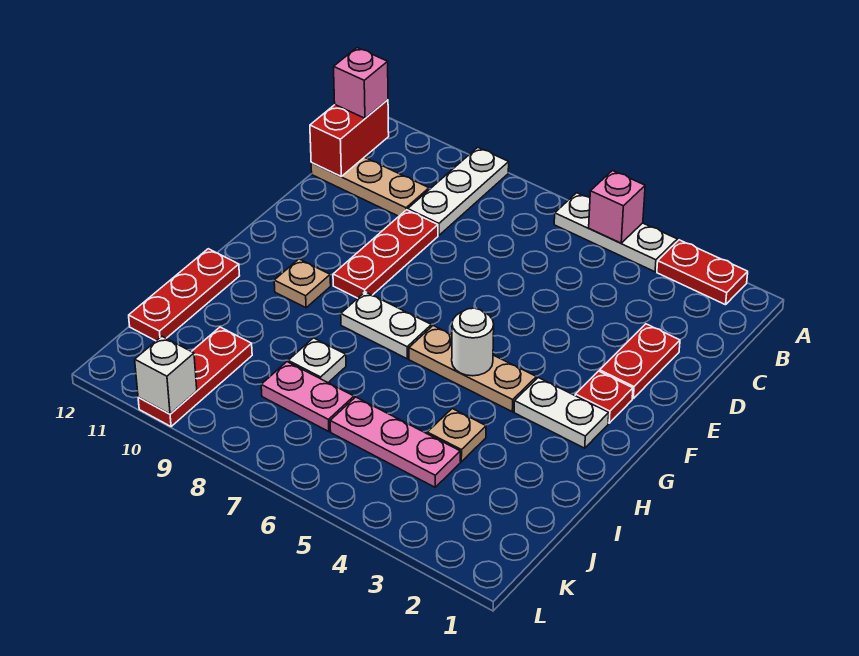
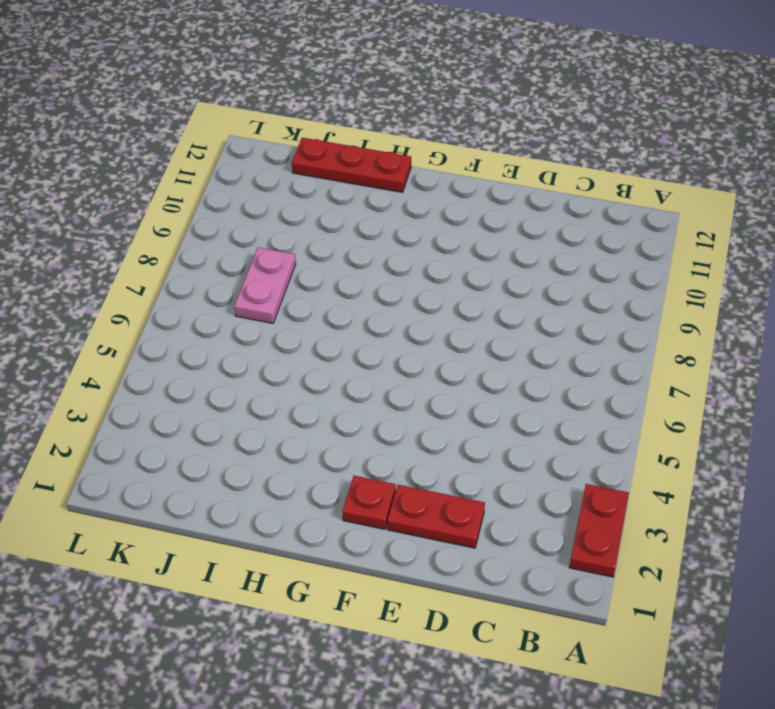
none -> white 1x3 plate [554,193,677,272]
none -> white 1x3 plate [408,147,509,235]
none -> tan 1x3 plate [311,157,429,216]

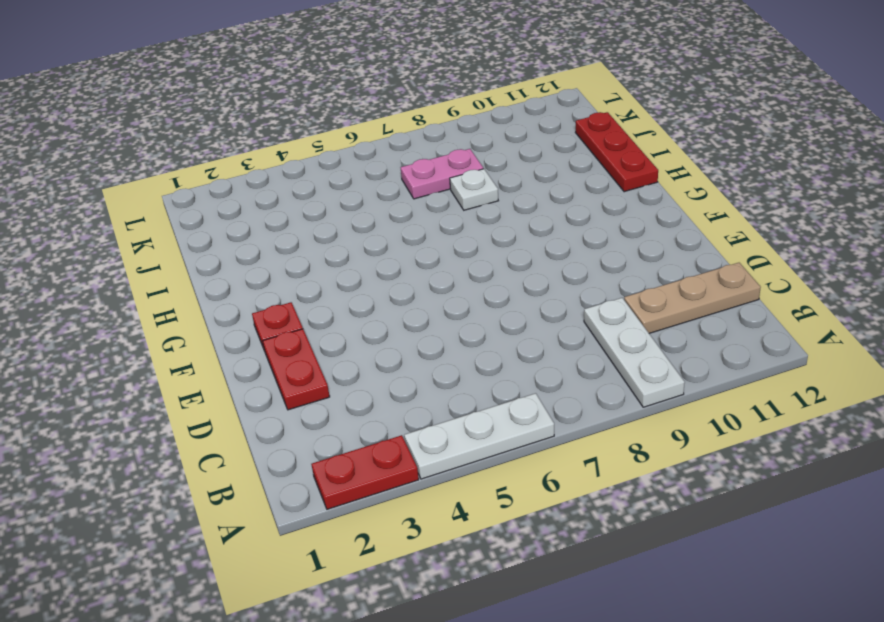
none -> red 1x3 plate [333,210,438,298]
none -> white 1x2 plate [514,378,609,448]
none -> tan 1x3 plate [409,326,536,412]

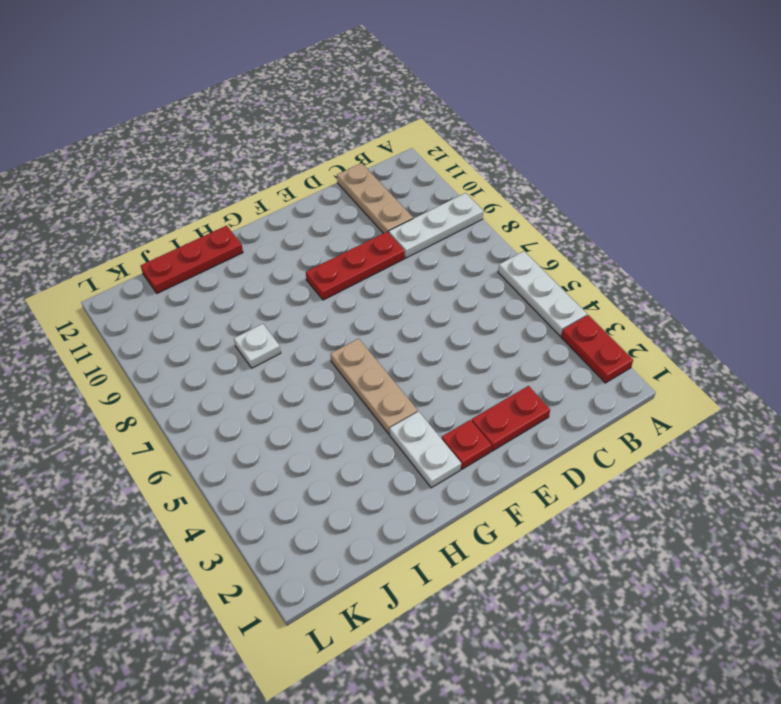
none -> white 1x2 plate [341,292,431,359]
none -> tan 1x1 plate [274,259,331,308]
none -> tan 1x1 plate [427,409,486,462]

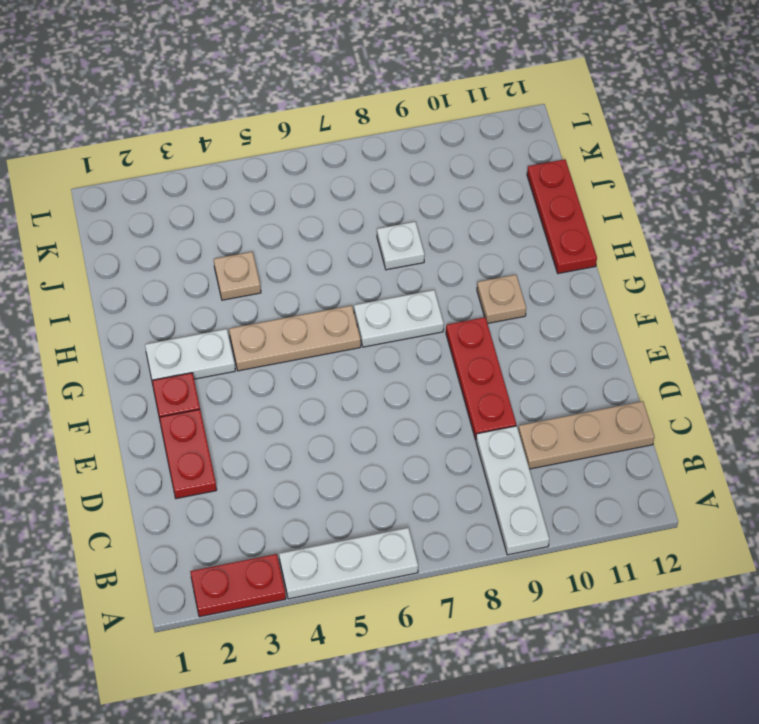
none -> pink 1x3 plate [330,397,460,487]
none -> pink 1x2 plate [261,362,354,432]
none -> red 1x3 plate [138,327,252,427]

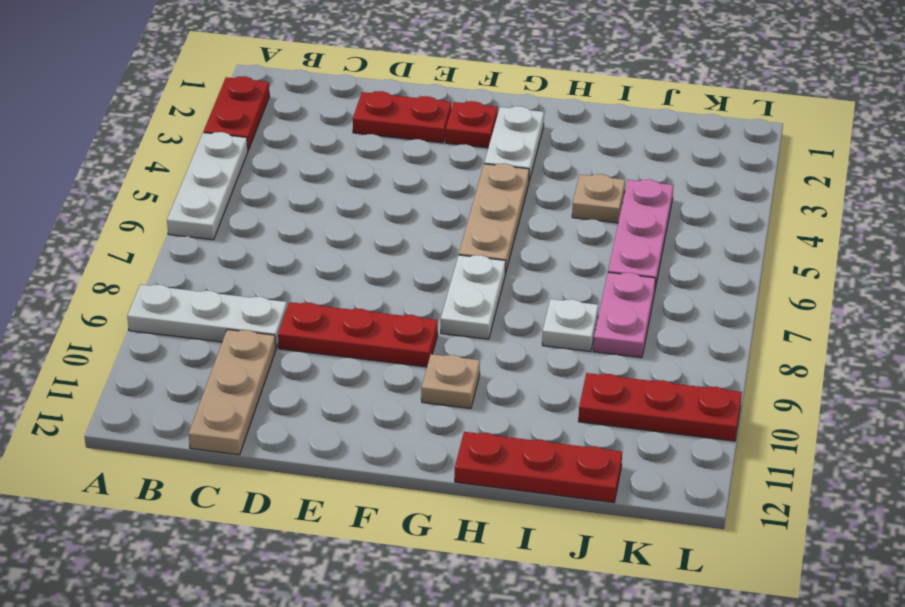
none -> pink 1x1 brick [589,171,645,243]
none -> red 1x2 brick [310,100,389,176]
none -> white 1x1 round brick [452,308,494,376]

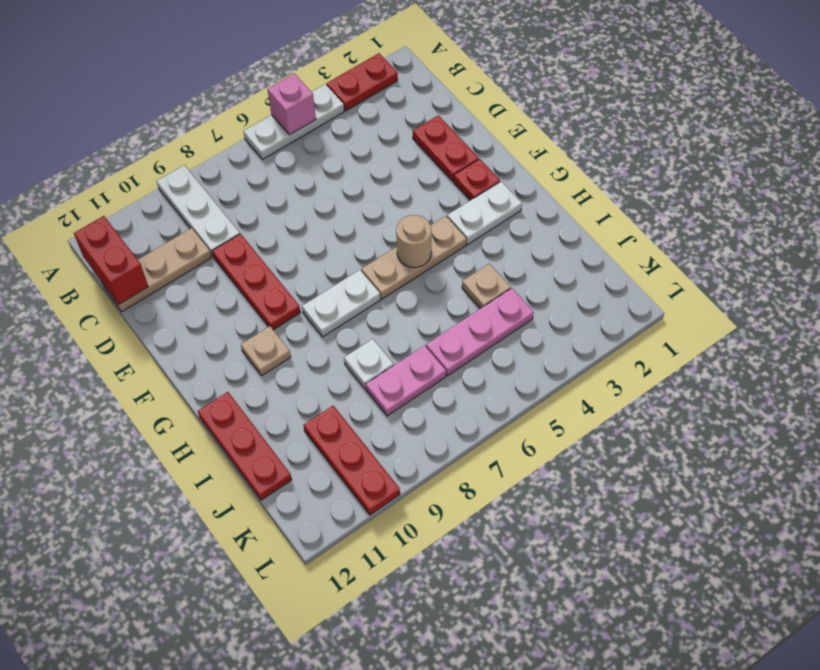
tan 1x1 round brick [396,215,431,268] -> white 1x1 round brick [452,308,494,376]
none -> white 1x1 brick [135,336,197,414]
none -> pink 1x1 brick [334,48,388,118]

